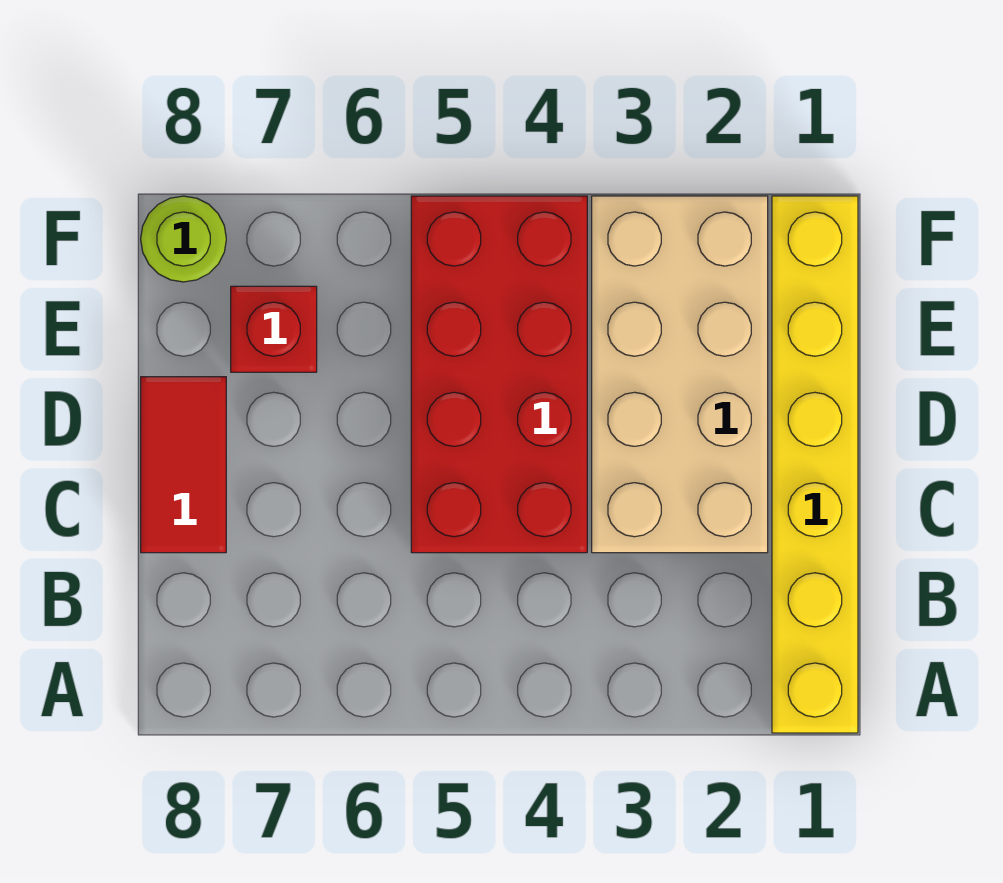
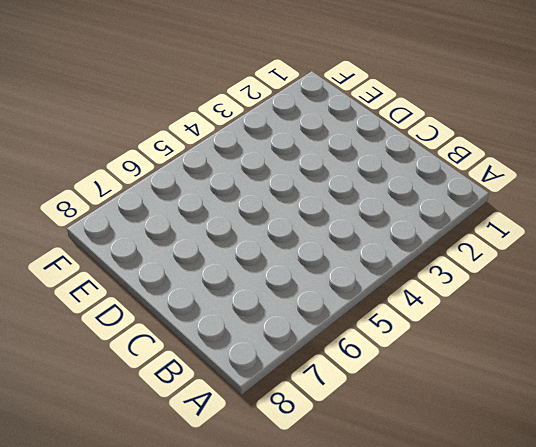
none -> yellow 1x6 brick [772,196,858,733]
none -> tan 2x4 brick [592,196,768,553]

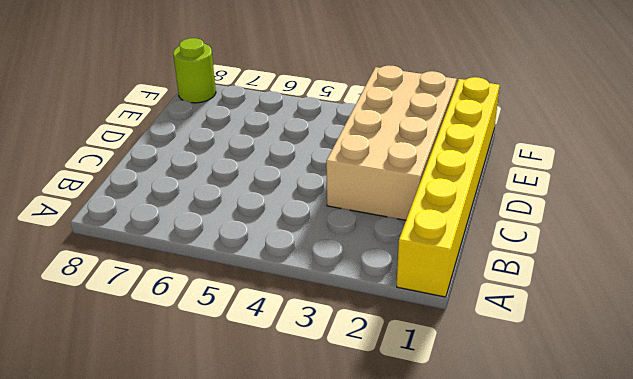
none -> red 2x4 brick [411,196,587,553]
none -> red 1x2 tile [141,377,226,553]

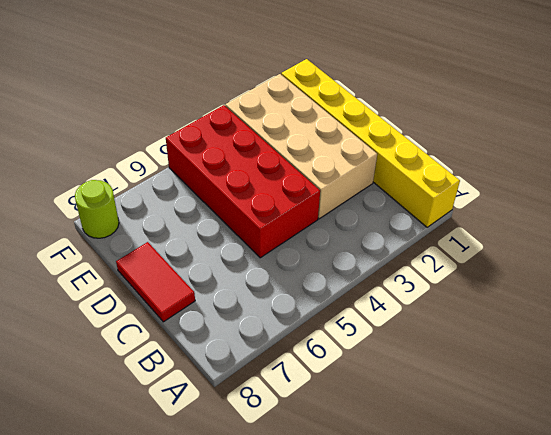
none -> red 1x1 brick [231,286,317,372]

